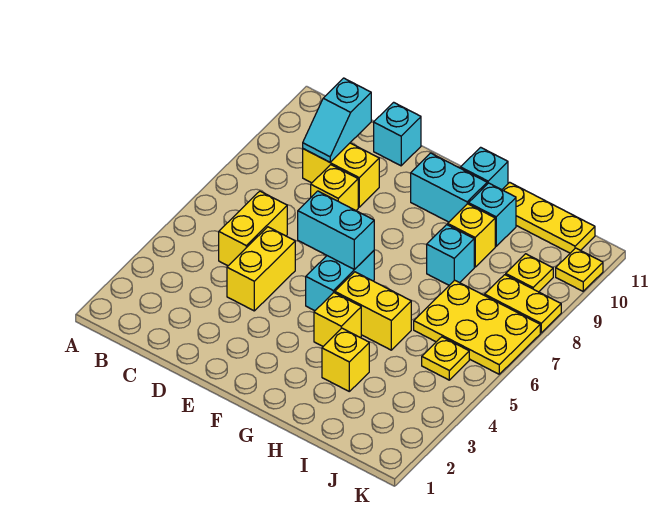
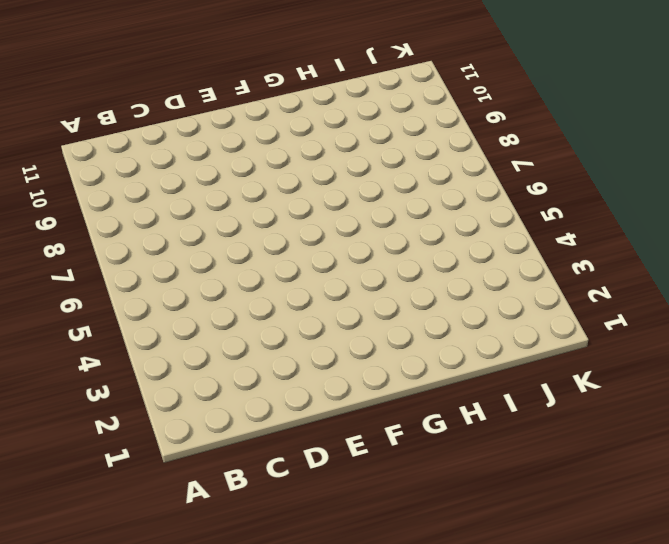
none -> yellow 1x2 brick [219,191,287,266]
none -> yellow 1x2 brick [303,143,379,207]
none -> yellow 1x2 brick [227,227,295,311]

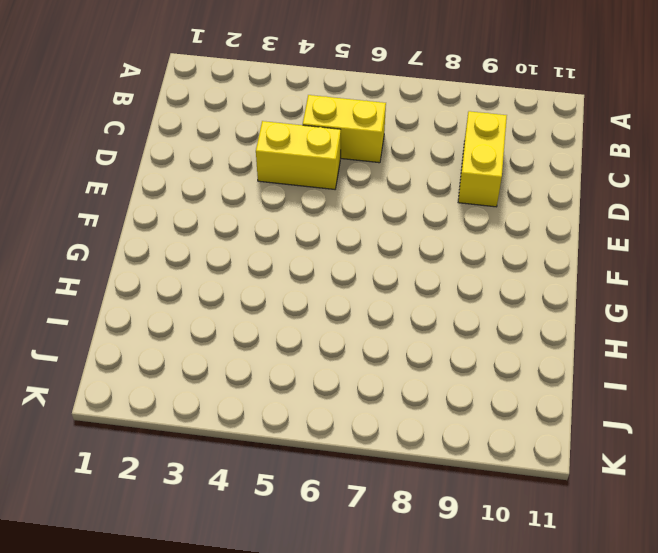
none -> yellow 1x1 brick [311,165,358,210]
none -> cyan 1x1 brick [374,102,421,166]
none -> cyan 1x2 brick [306,251,374,311]

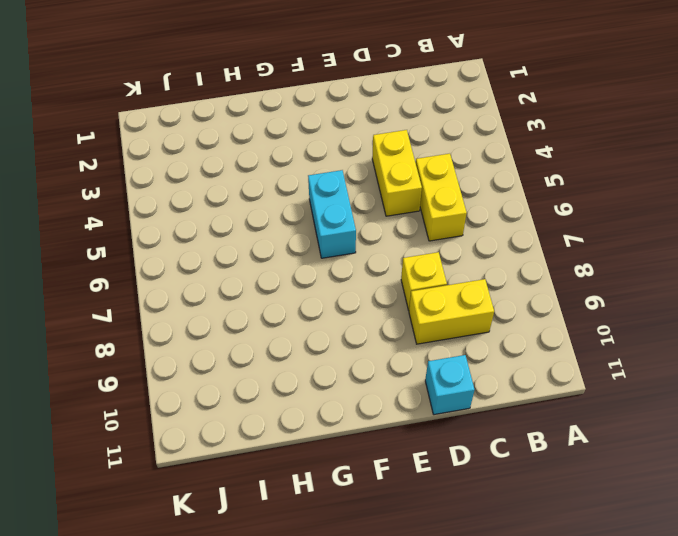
none -> cyan 1x2 brick [411,153,487,222]
none -> yellow 1x1 brick [314,293,361,346]
none -> yellow 1x2 brick [335,272,411,350]

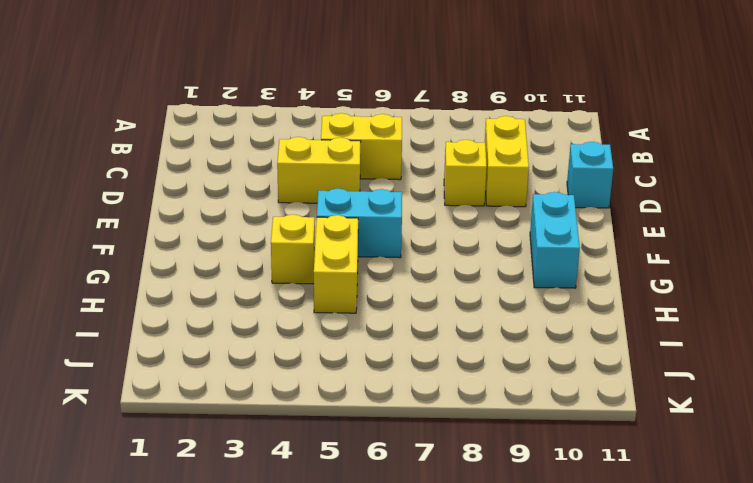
none -> cyan 1x1 brick [461,147,508,190]
none -> yellow 1x1 brick [322,328,369,391]
none -> cyan 1x1 brick [427,225,474,285]

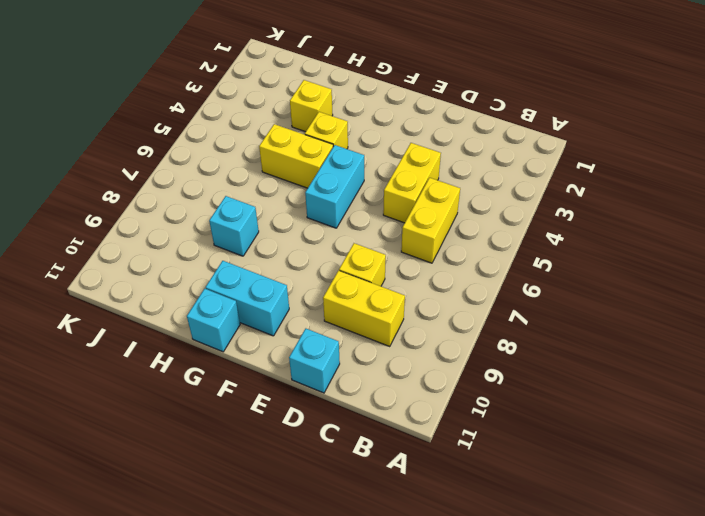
none -> yellow 1x1 brick [448,204,495,267]
none -> cyan 1x1 brick [469,183,516,246]
none -> yellow 1x3 plate [502,182,595,253]

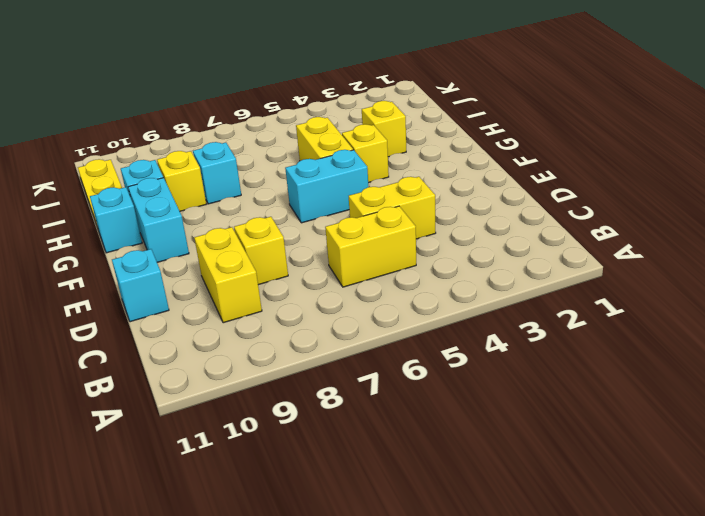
none -> yellow 2x3 plate [414,280,540,374]
none -> yellow 1x1 plate [422,337,469,380]
none -> yellow 1x2 plate [485,275,561,333]

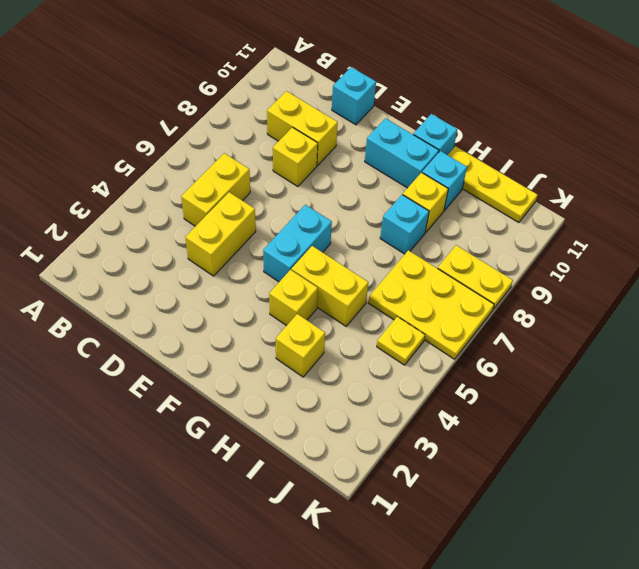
none -> yellow 1x1 plate [506,254,553,292]
none -> yellow 1x1 plate [556,248,603,291]
none -> cyan 1x2 slope [303,78,371,162]

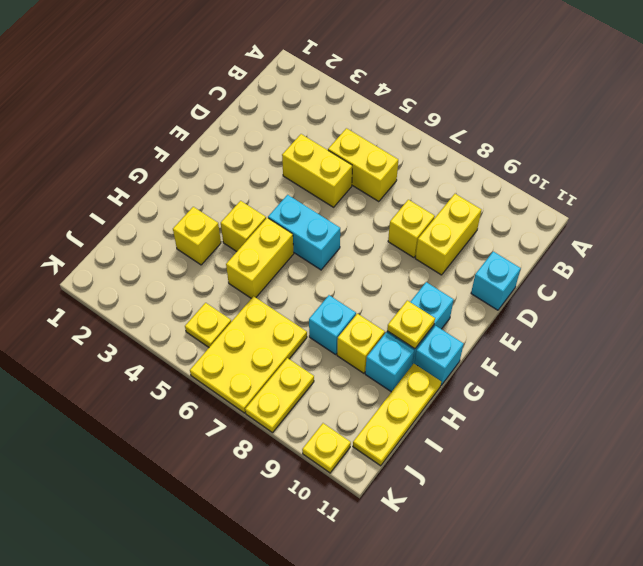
yellow 1x1 plate [387,300,435,349] -> yellow 1x1 plate moved to [506,254,553,292]
none -> cyan 1x2 slope [303,78,371,162]
none -> cyan 1x2 brick [298,191,374,269]

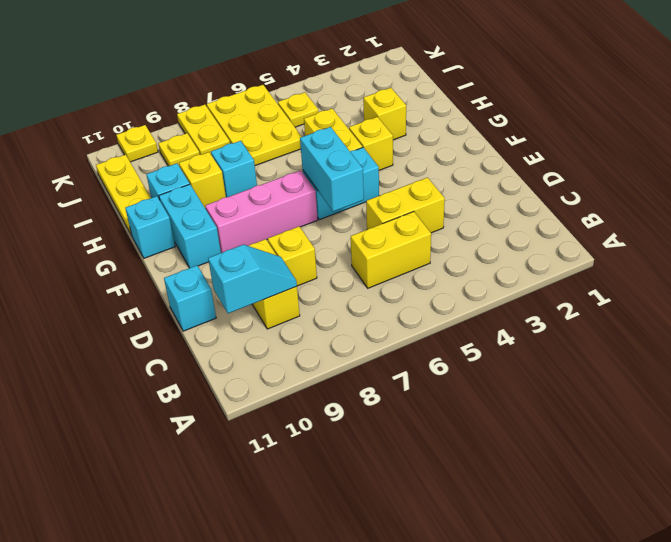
pink 1x3 brick [205,170,318,253] -> none

